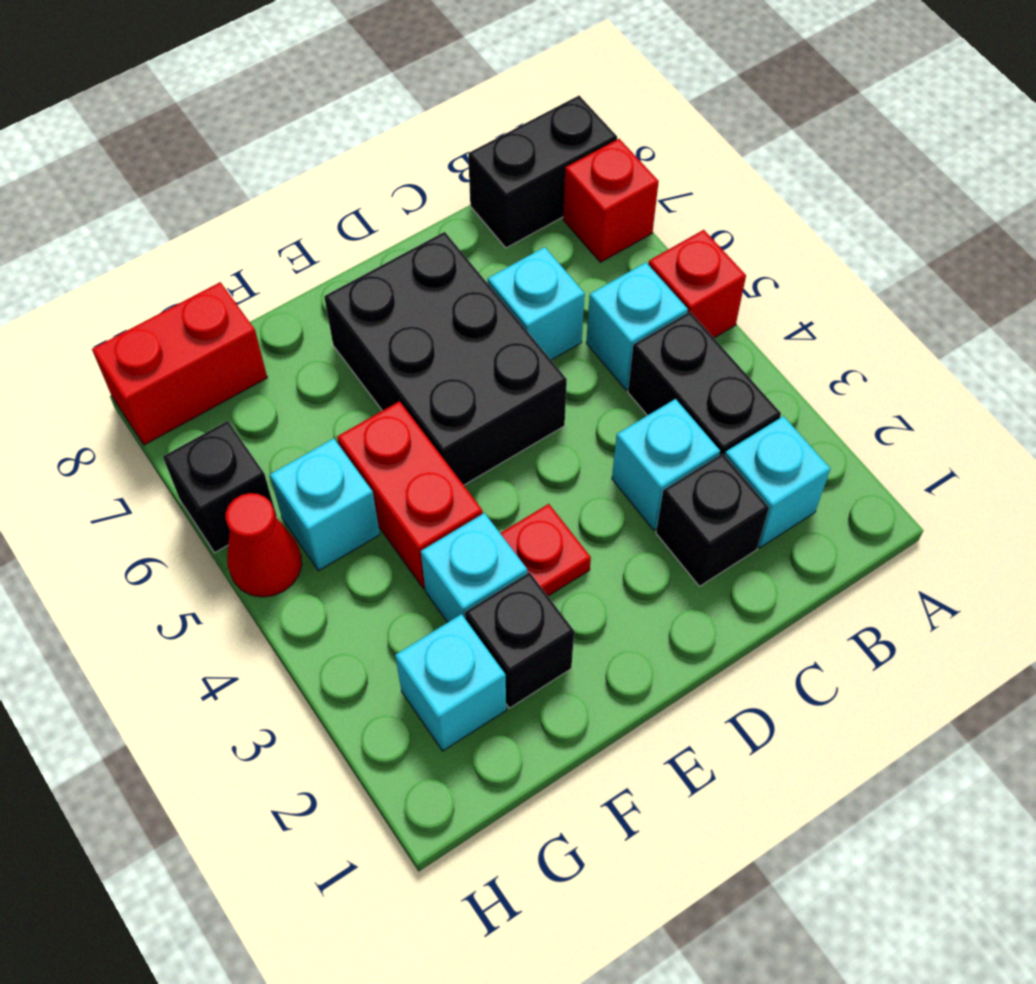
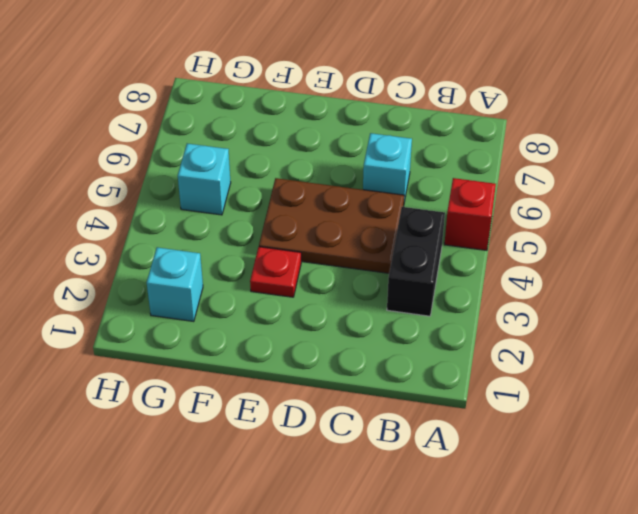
brown 2x3 plate [259,178,404,273] -> black 2x3 brick [324,232,567,485]
none -> red 1x1 brick [563,139,659,262]
none -> black 1x2 brick [468,96,617,248]
none -> cyan 1x1 brick [725,416,831,548]

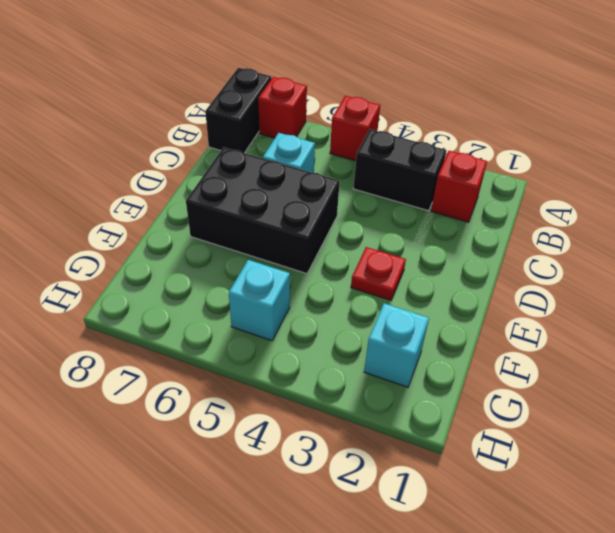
red 1x1 brick [431,151,487,222] -> cyan 1x1 brick [725,416,831,548]
none -> cyan 1x1 brick [586,262,688,390]
none -> black 1x1 brick [656,454,769,586]
none -> cyan 1x1 brick [612,399,720,530]

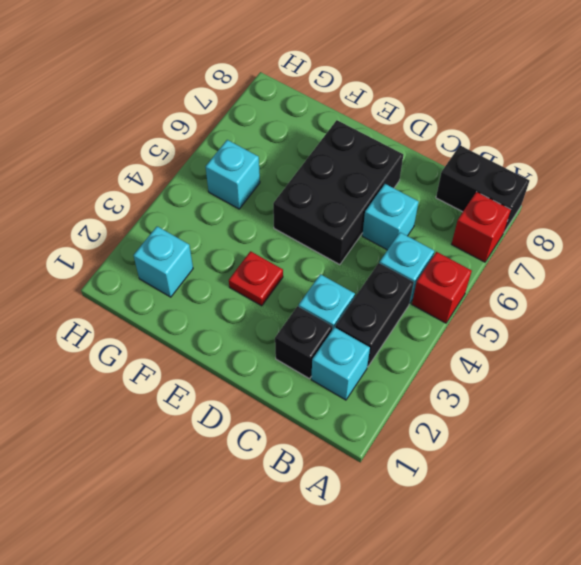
none -> black 1x1 brick [465,572,574,708]
none -> cyan 1x1 brick [421,513,527,622]
none -> red 1x2 brick [337,401,483,589]

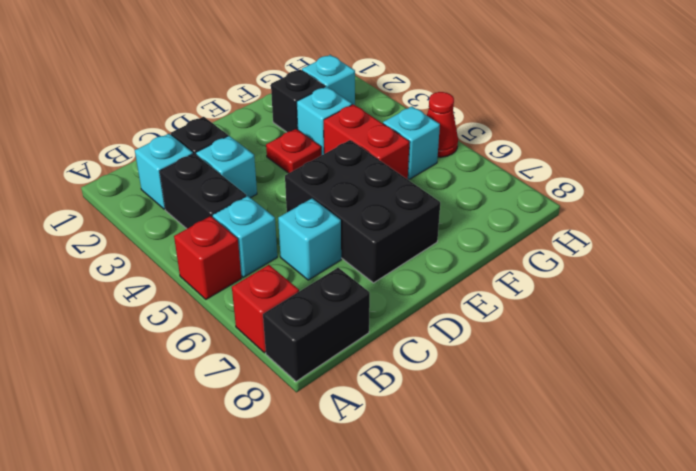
none -> red 1x2 brick [92,282,267,445]
none -> black 1x1 brick [163,421,277,553]

